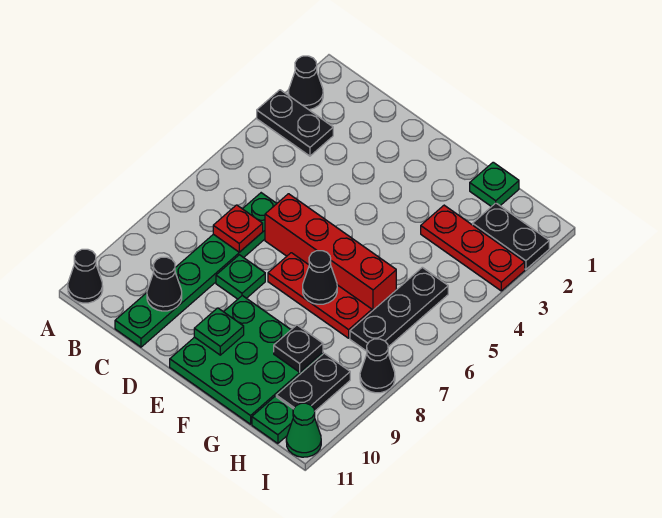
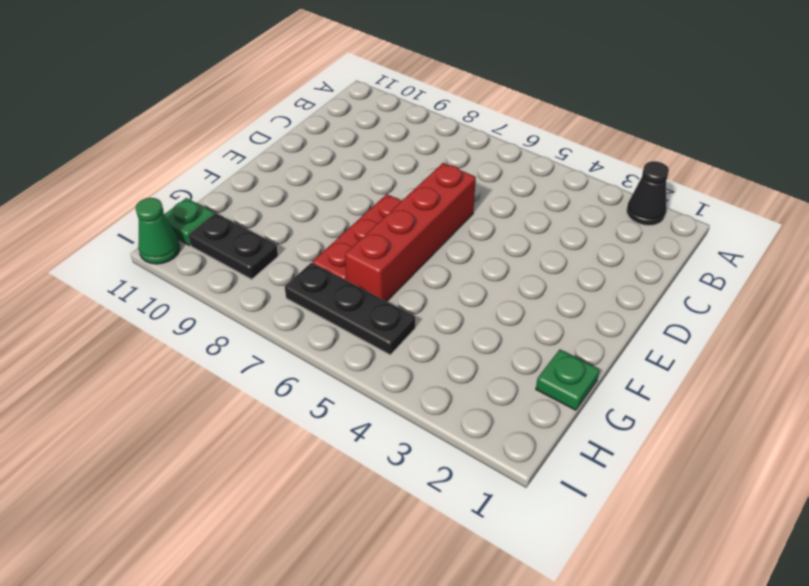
none -> black 1x2 plate [257,90,333,156]
none -> black 1x1 cone [68,249,103,303]
none -> green 1x6 plate [115,193,277,347]

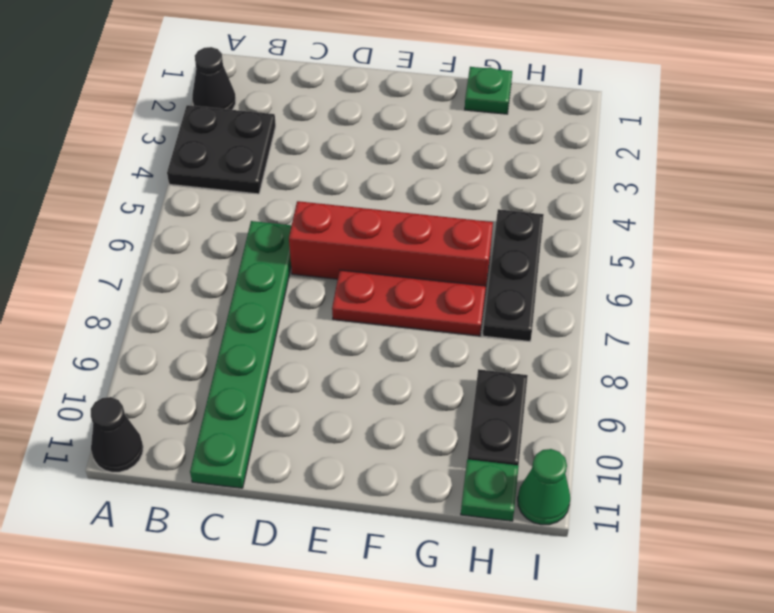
black 2x2 plate [167,105,276,194] -> black 1x2 plate [257,90,333,156]
none -> green 1x1 plate [216,255,265,299]
none -> green 3x3 plate [170,296,323,424]
none -> red 1x3 plate [421,205,525,291]

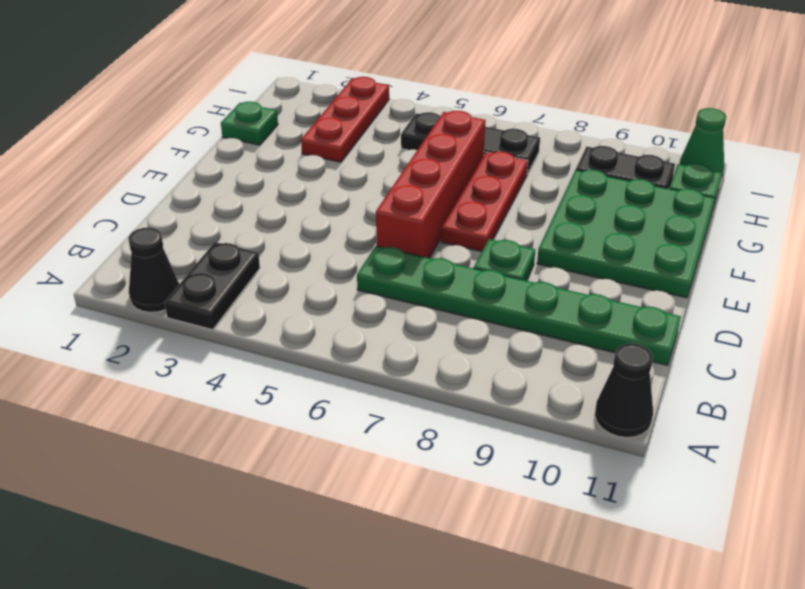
none -> black 1x2 plate [473,203,549,269]
none -> black 1x1 cone [360,339,395,393]
none -> red 1x1 plate [213,205,263,252]

